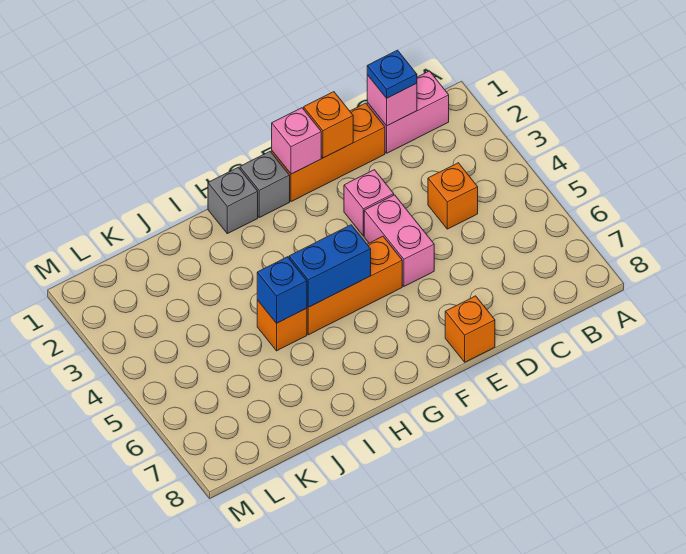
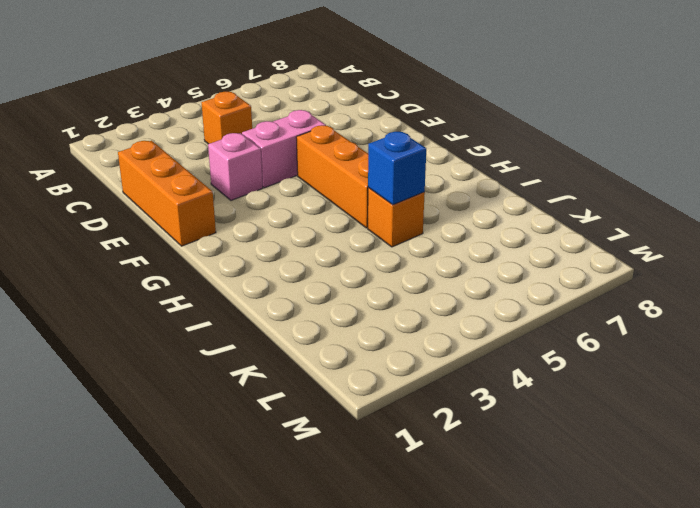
none -> pink 1x2 brick [367,71,449,153]
none -> orange 1x1 brick [445,296,495,362]
none -> grey 1x1 brick [240,152,290,218]

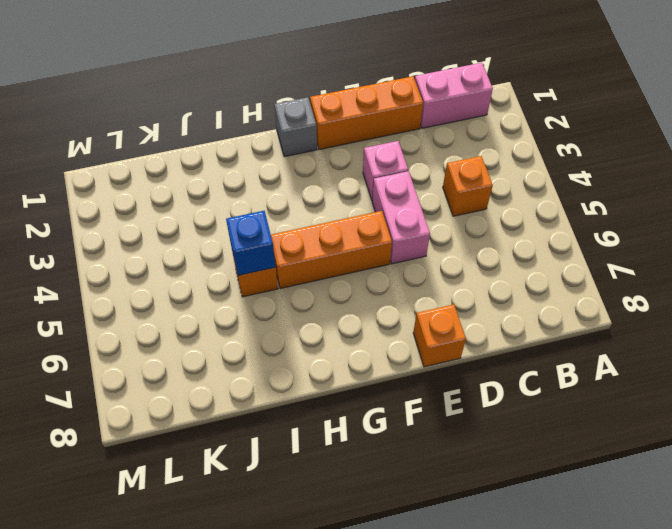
none -> grey 1x1 brick [208,167,258,234]
none -> pink 1x1 brick [367,75,417,126]
none -> orange 1x1 brick [304,92,353,158]

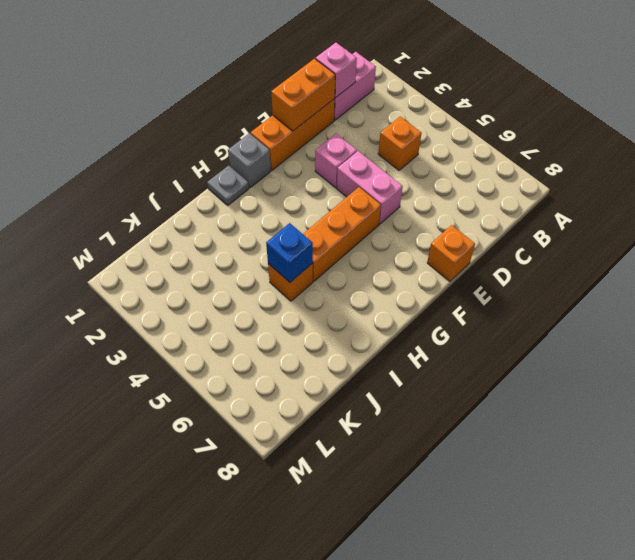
orange 1x2 brick [271,59,335,131] -> orange 1x1 brick [304,92,353,158]
grey 1x1 plate [207,165,249,205] -> grey 1x1 brick [208,167,258,234]
none -> pink 1x1 brick [272,108,321,174]
none -> blue 1x2 brick [289,225,371,307]
none -> blue 1x1 plate [367,50,417,98]

